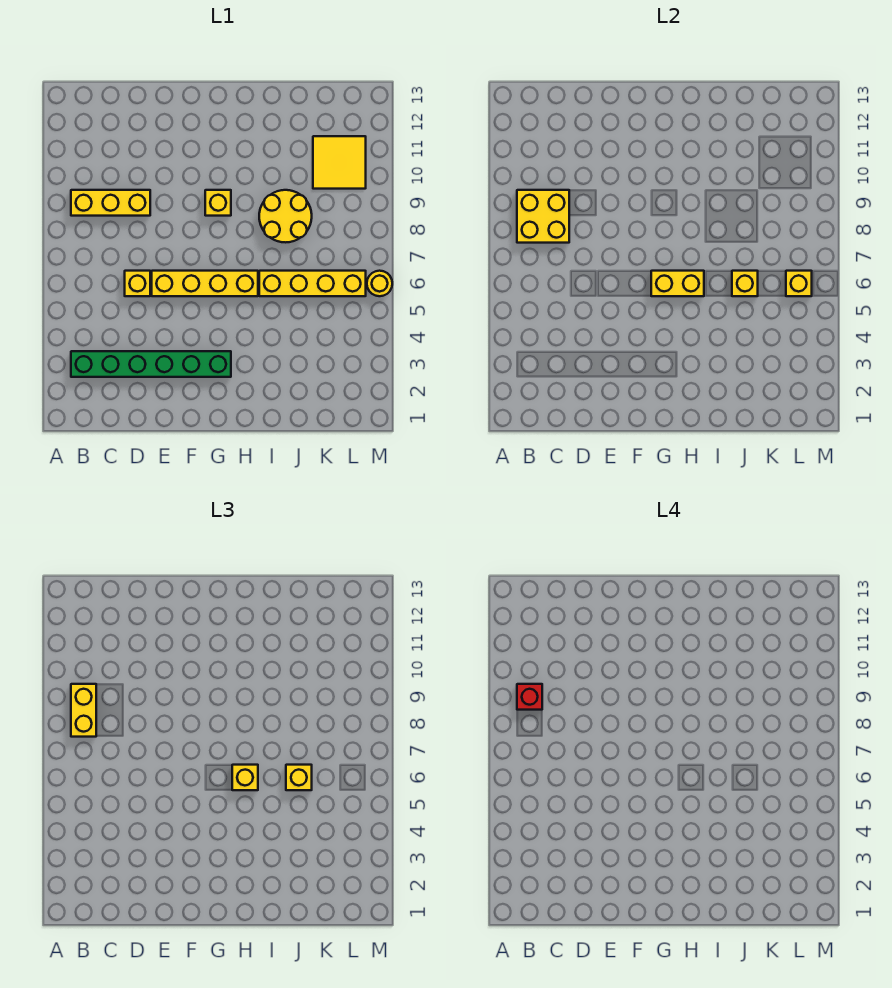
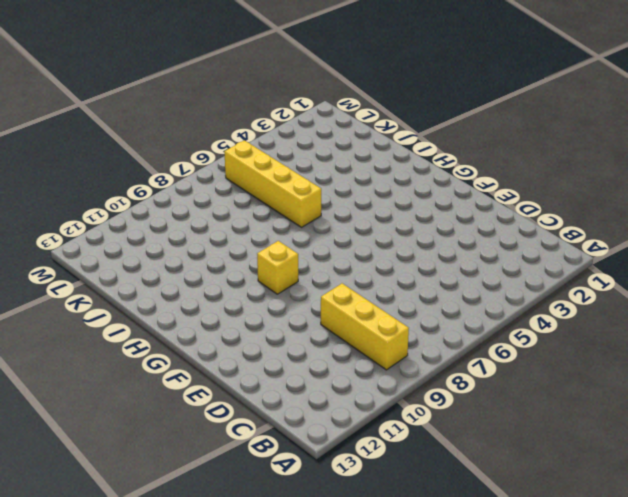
none -> green 1x6 brick [71,351,231,377]
none -> yellow 1x1 brick [125,271,150,296]
none -> yellow 1x4 brick [152,271,258,296]

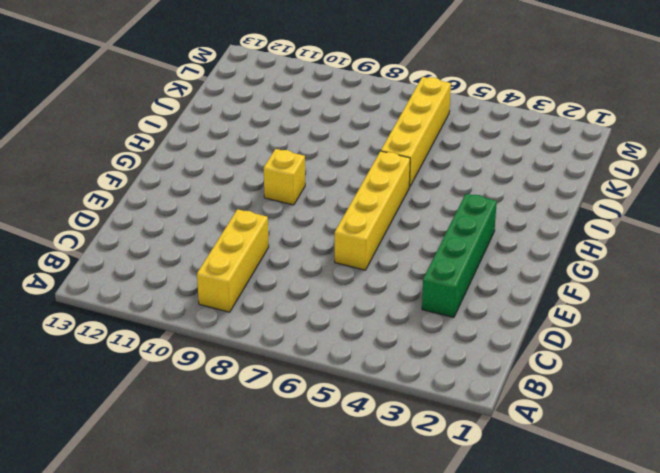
green 1x4 brick [422,194,497,318] -> green 1x6 brick [71,351,231,377]
none -> yellow 1x1 brick [125,271,150,296]
none -> yellow 2x2 round brick [259,190,312,242]
none -> yellow 2x2 tile [313,136,366,189]

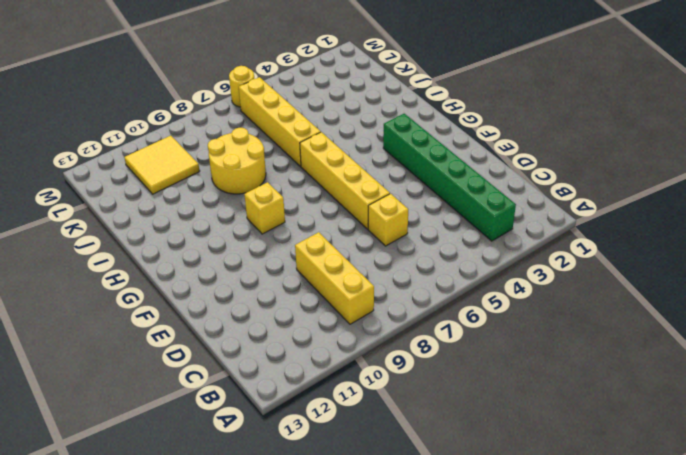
none -> yellow 2x2 brick [517,190,569,243]
none -> yellow 1x2 brick [651,271,704,296]
none -> yellow 1x1 brick [732,271,758,296]

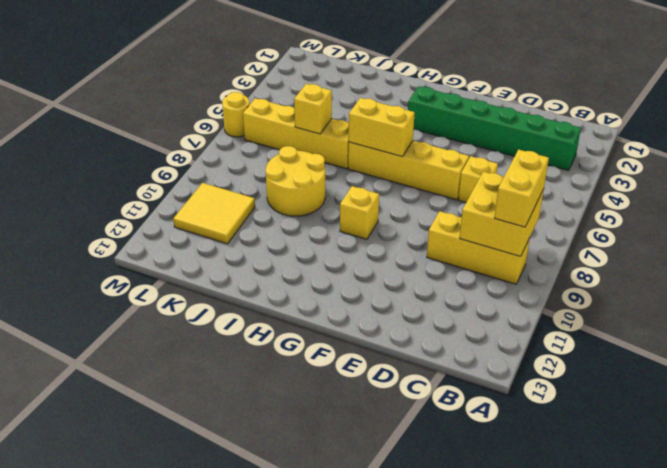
none -> yellow 1x1 brick [786,271,812,296]
none -> yellow 1x1 brick [232,765,258,790]
none -> yellow 1x1 brick [286,765,312,790]

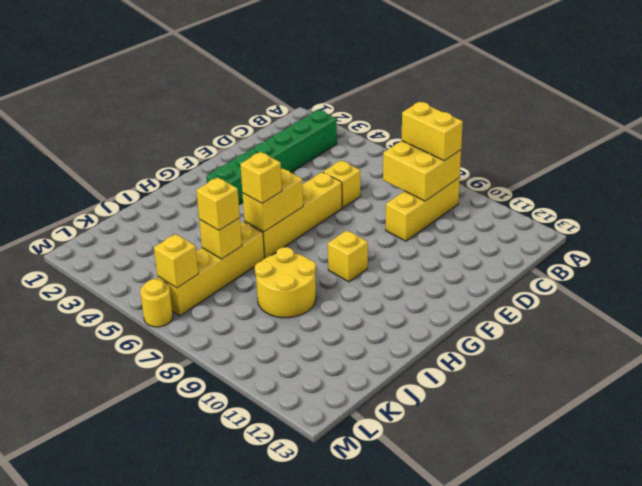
none -> yellow 2x2 tile [313,136,366,189]
none -> red 1x1 brick [517,684,542,710]

